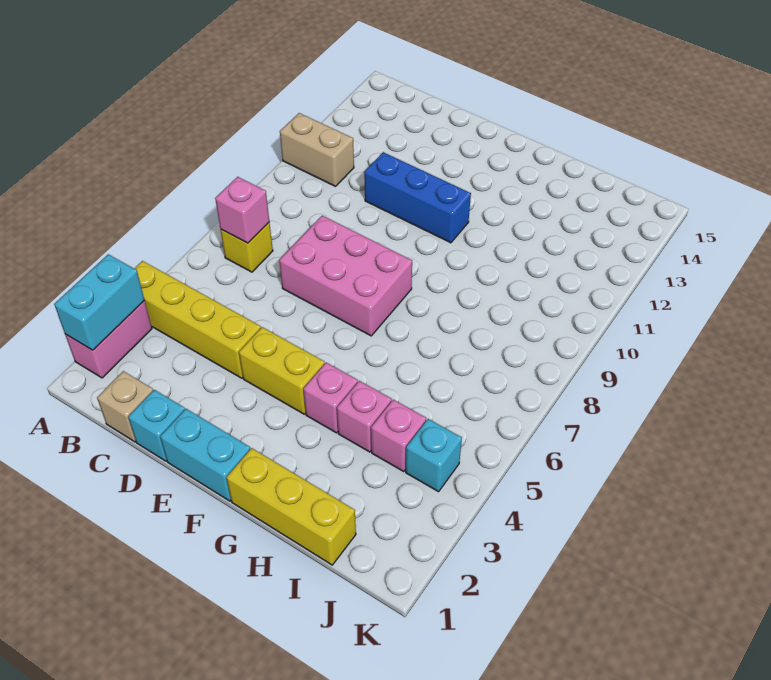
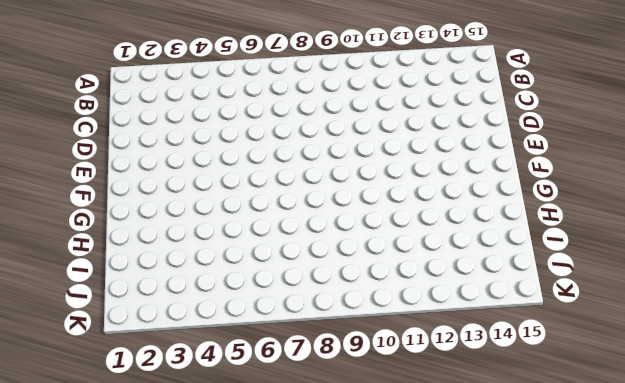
none -> pink 1x2 brick [65,301,152,378]
none -> yellow 1x4 brick [134,261,261,378]
none -> tan 1x2 brick [280,113,354,186]

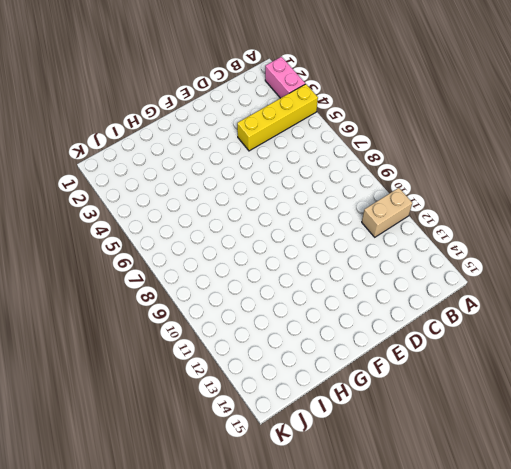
none -> yellow 1x1 brick [220,222,273,272]
none -> tan 1x1 brick [97,371,153,442]
none -> cyan 1x1 brick [128,390,185,461]

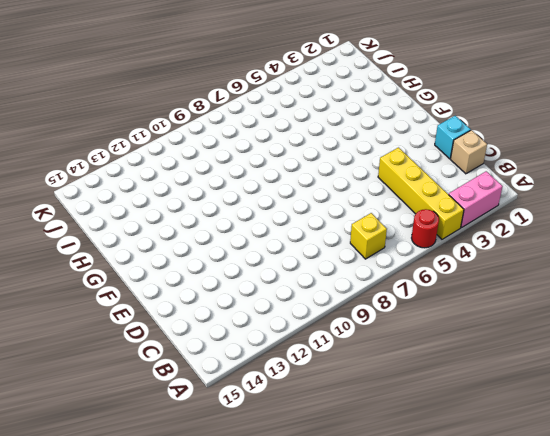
red 1x1 round brick [412,209,439,248] -> none
none -> tan 1x2 brick [280,113,354,186]
none -> pink 2x3 brick [279,216,412,336]
none -> blue 1x3 brick [364,152,471,243]

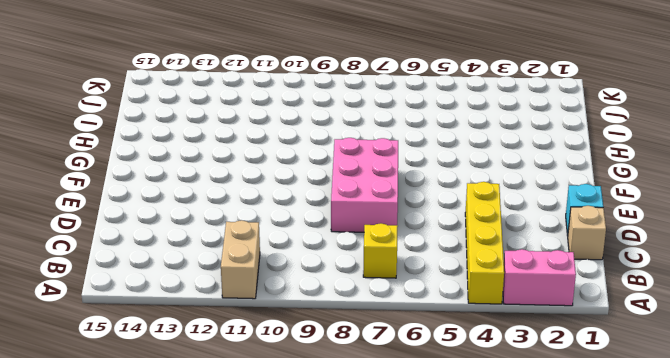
none -> blue 1x3 brick [364,152,471,243]
none -> cyan 1x2 brick [160,409,250,501]
none -> yellow 1x2 brick [239,327,325,414]

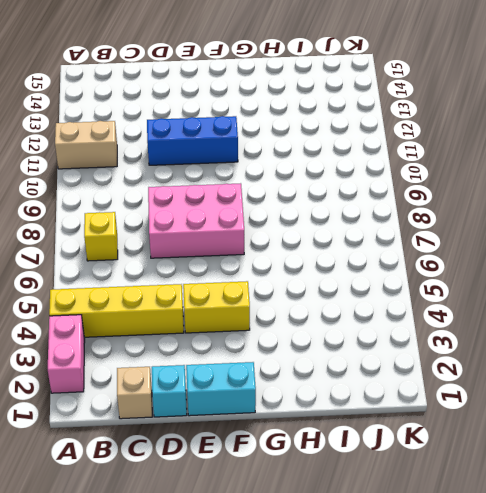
none -> yellow 1x3 brick [226,448,356,565]
none -> pink 1x1 brick [303,363,358,433]
none -> pink 1x1 brick [337,381,392,452]

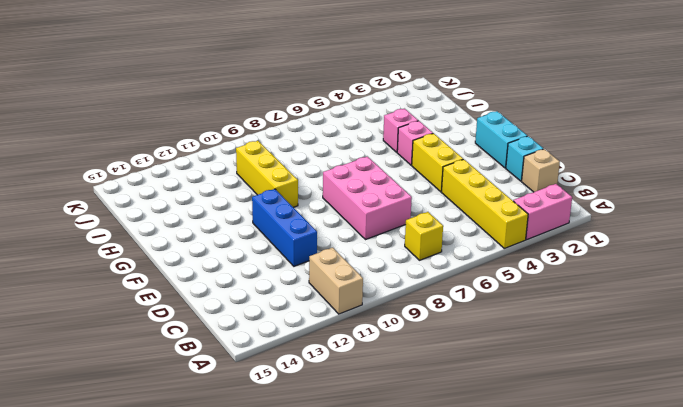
yellow 1x3 brick [236,141,298,207] -> yellow 1x3 brick moved to [226,448,356,565]
none -> pink 1x1 brick [371,400,426,472]
none -> cyan 1x1 brick [406,419,462,492]
none -> cyan 1x2 brick [54,254,144,350]

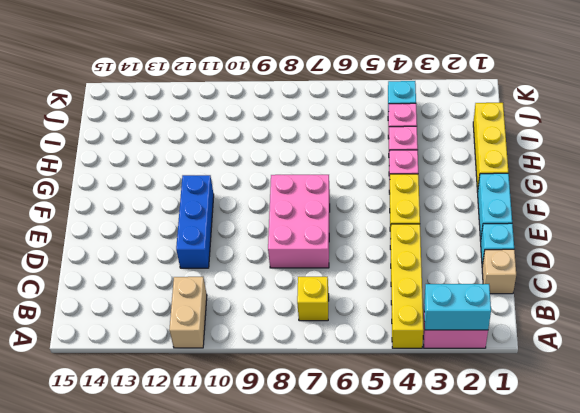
none -> pink 1x1 brick [215,177,269,243]

